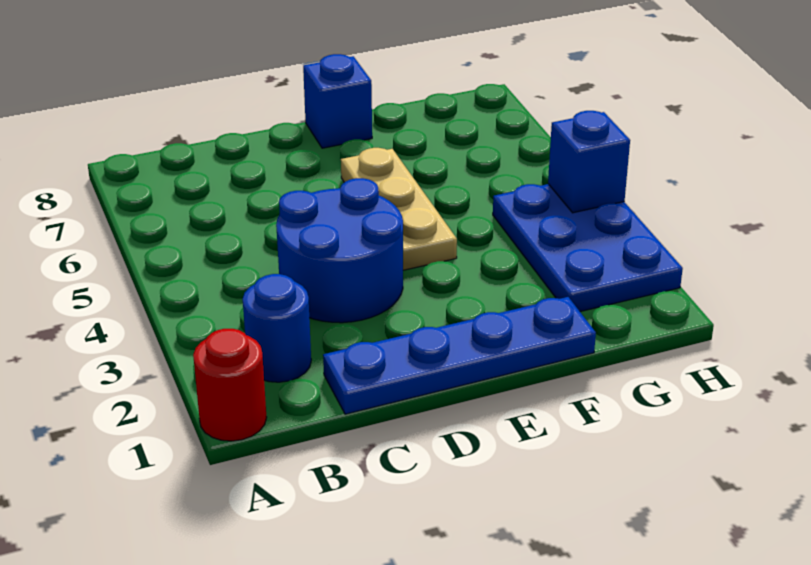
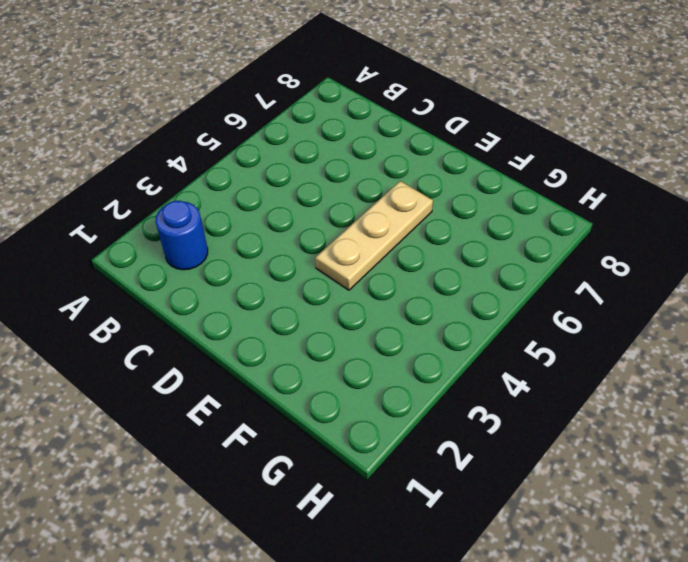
none -> red 1x1 round brick [193,329,267,441]
none -> blue 1x4 plate [323,297,596,414]

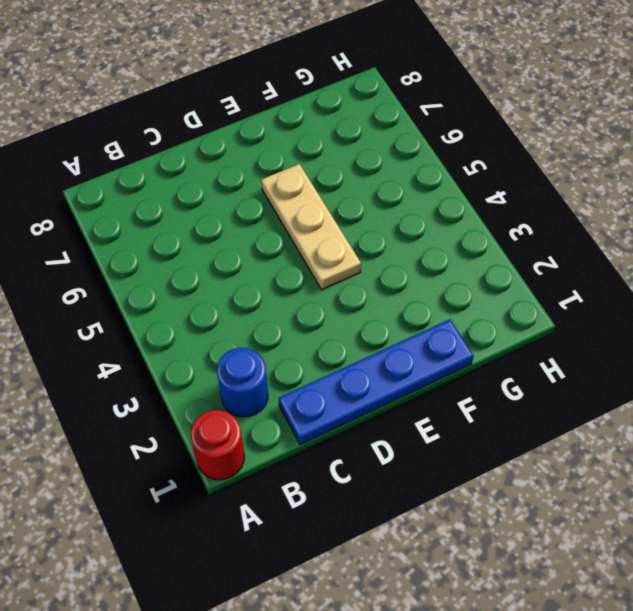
none -> blue 2x2 round brick [276,178,403,323]
none -> blue 1x1 brick [303,54,372,148]

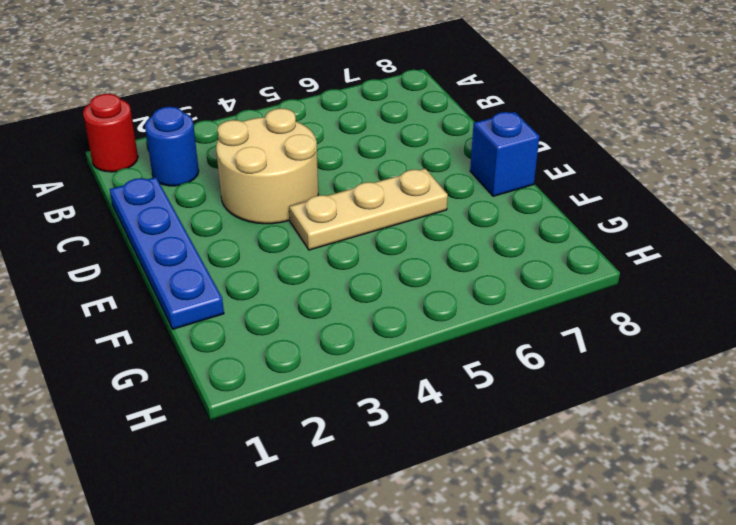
tan 2x2 round brick [216,108,318,224] -> blue 2x2 round brick [276,178,403,323]
none -> blue 2x3 plate [493,184,683,312]
none -> blue 1x1 brick [548,111,630,213]

